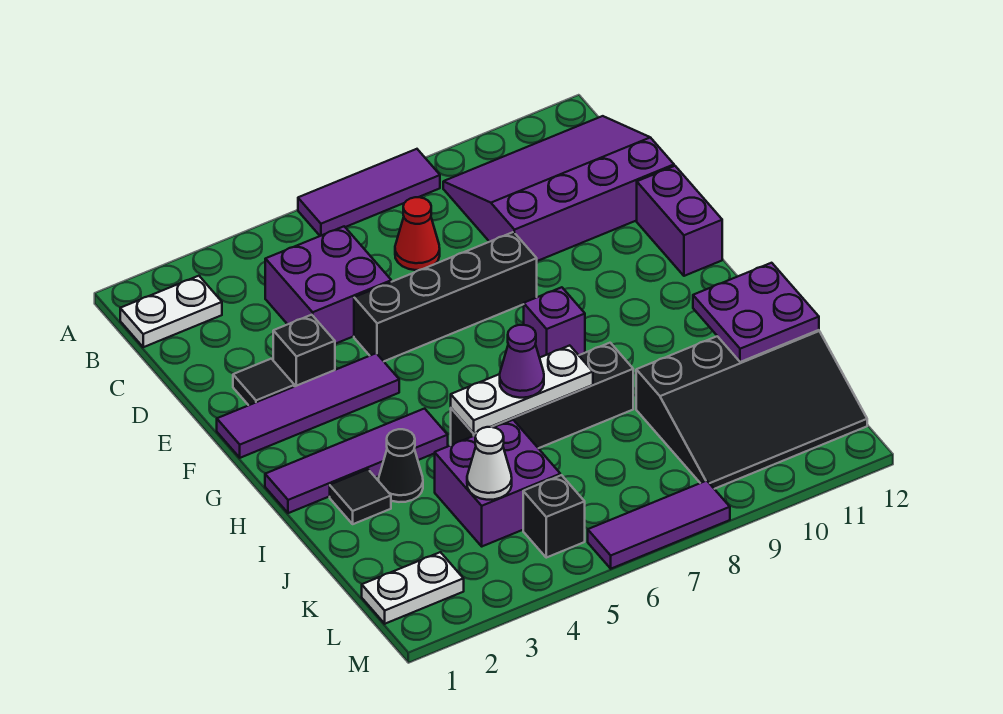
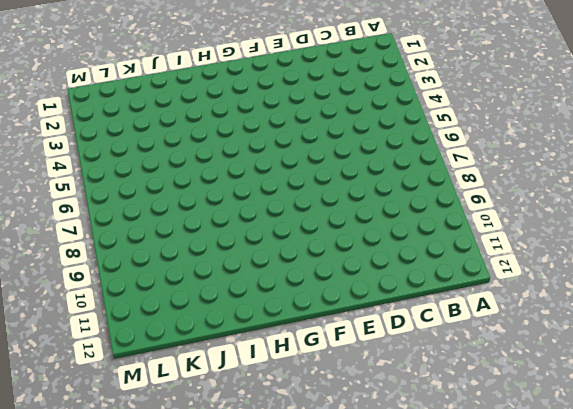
none -> purple 1x3 tile [298,149,440,236]
none -> white 1x2 plate [120,276,222,347]
none -> purple 3x4 slope [443,116,674,261]

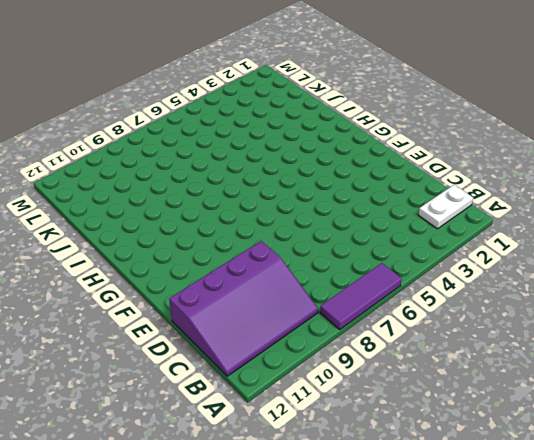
none -> purple 2x2 brick [265,226,391,344]
none -> red 1x1 cone [395,197,440,270]
none -> black 1x1 tile [233,359,294,405]

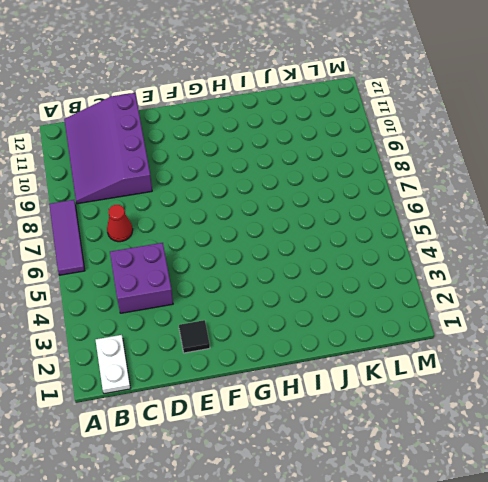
none -> black 1x1 brick [273,315,335,386]
none -> black 1x4 brick [354,232,537,361]
none -> purple 1x2 brick [637,166,722,276]

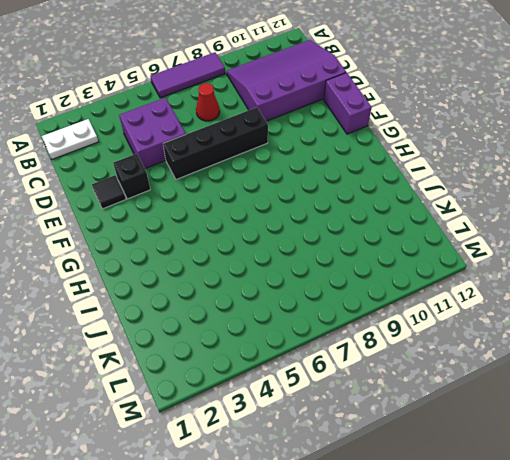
none -> purple 1x4 tile [217,353,399,458]
none -> purple 1x1 brick [524,287,585,358]
none -> purple 1x4 tile [265,409,448,513]

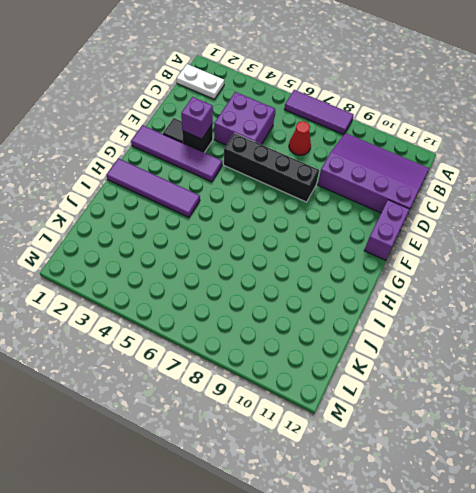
purple 1x1 brick [181,97,213,139] -> purple 1x1 brick moved to [524,287,585,358]
none -> black 1x1 tile [330,469,391,524]
none -> black 1x1 cone [378,429,423,502]
none -> black 1x4 brick [451,343,633,448]

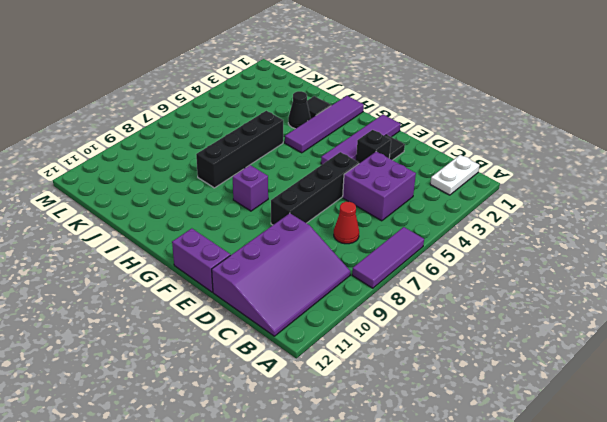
none -> purple 2x2 brick [435,420,560,546]
none -> black 3x4 slope [636,330,867,489]
none -> white 1x2 plate [362,552,464,624]

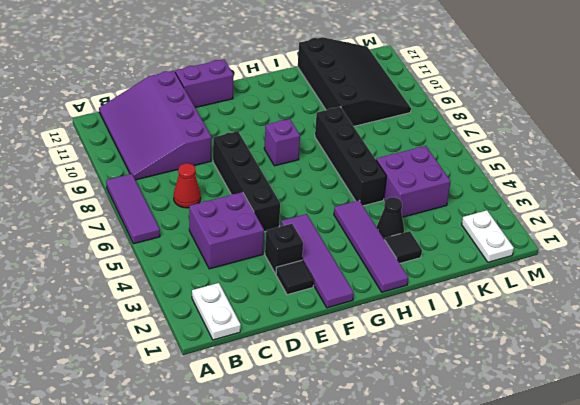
none -> black 1x1 brick [523,475,585,558]
none -> purple 1x3 tile [588,481,730,569]
none -> white 1x3 plate [451,345,593,433]

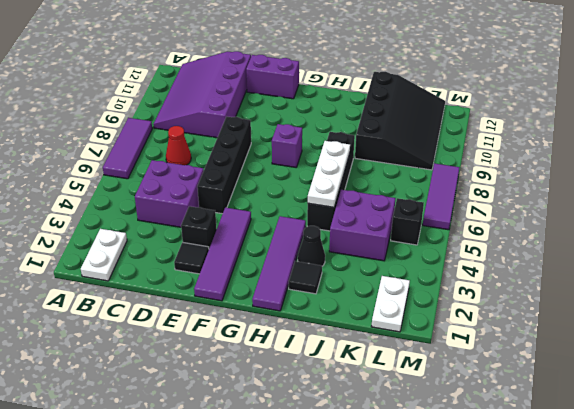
none -> purple 2x2 plate [693,263,819,362]
none -> white 1x1 cone [467,427,512,500]
none -> purple 1x1 cone [500,325,544,398]

